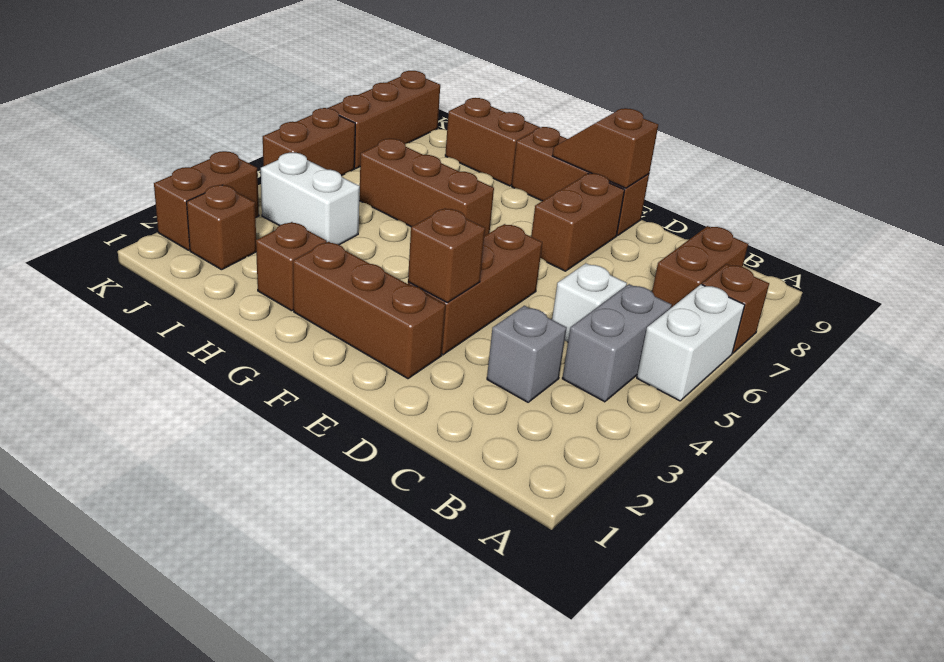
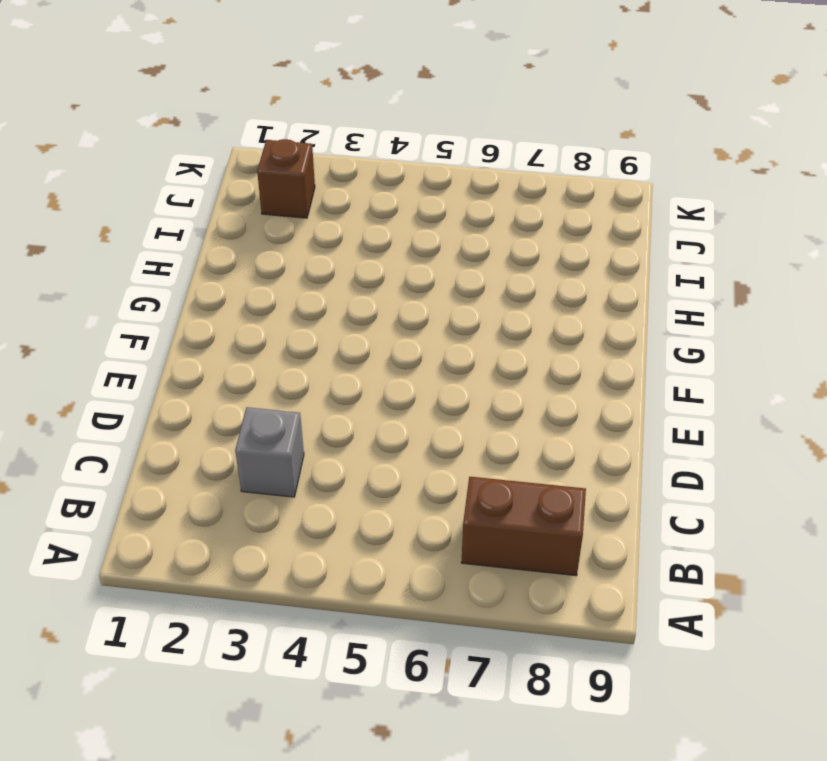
none -> white 1x2 brick [637,284,745,401]
none -> brown 1x1 brick [702,264,769,353]
none -> grey 1x2 brick [562,284,672,402]

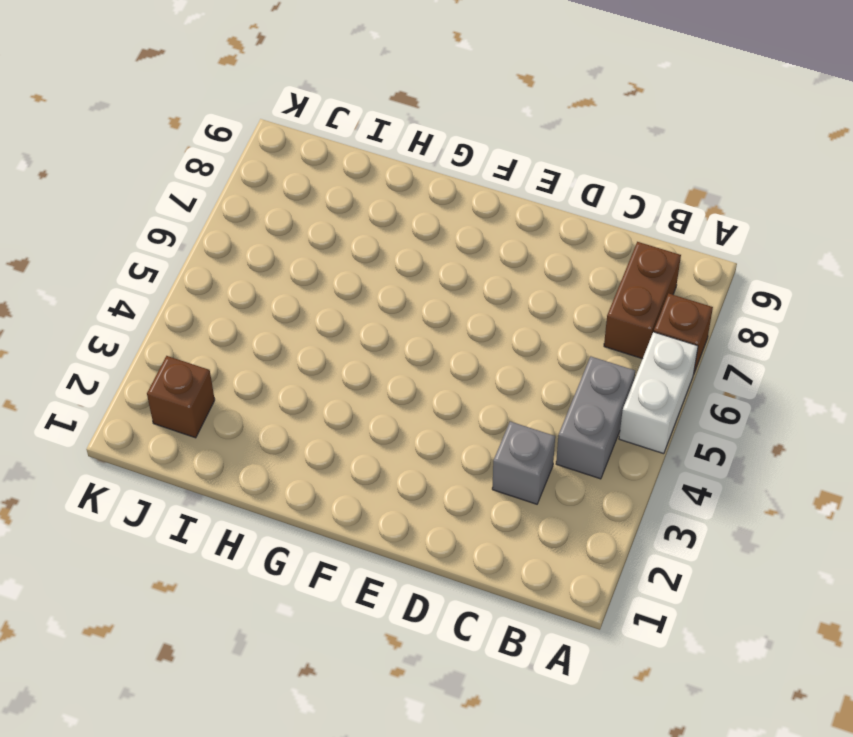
none -> white 1x1 brick [552,263,627,342]
none -> brown 1x3 brick [293,242,446,379]
none -> brown 1x3 brick [408,224,542,355]

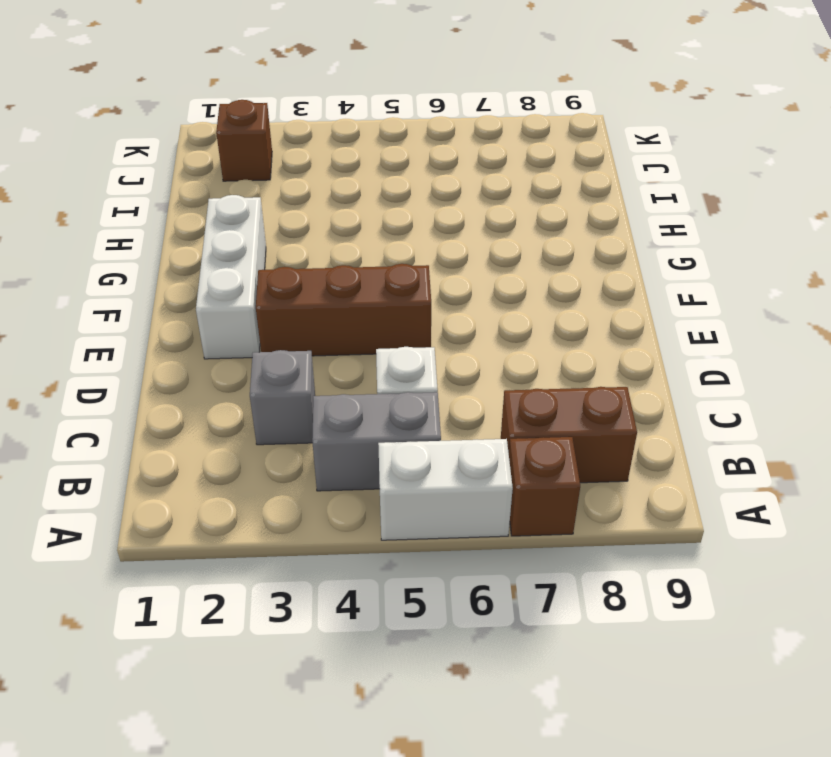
white 1x3 brick [196,195,266,359] -> brown 1x3 brick [293,242,446,379]
none -> brown 1x2 brick [531,174,624,271]
none -> brown 1x3 brick [512,127,649,236]
none -> brown 1x3 brick [359,139,494,236]

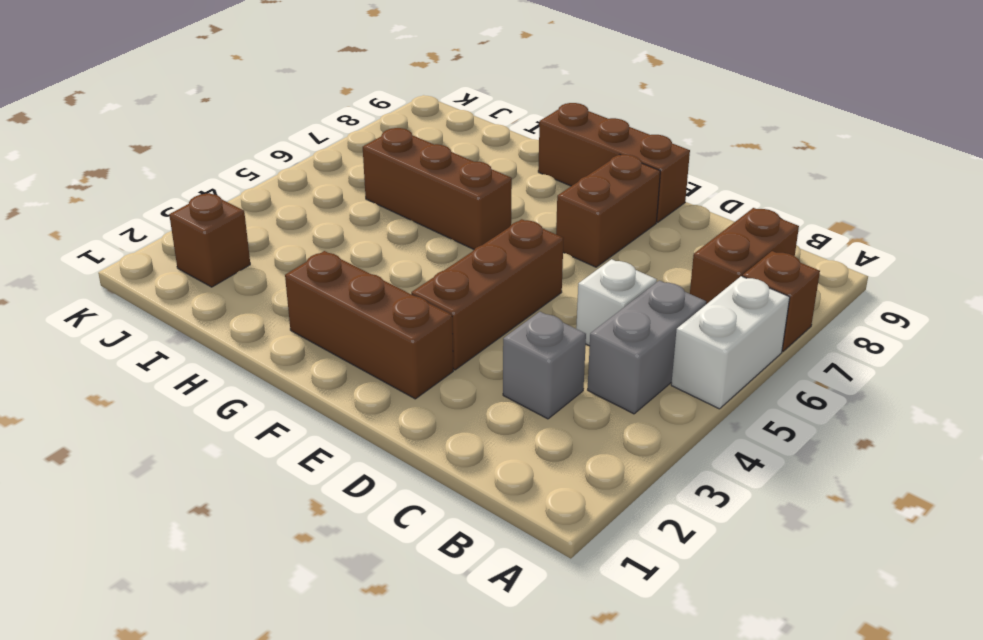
none -> brown 1x1 brick [256,222,327,311]
none -> brown 1x2 brick [445,98,539,186]
none -> white 1x2 brick [261,153,360,245]

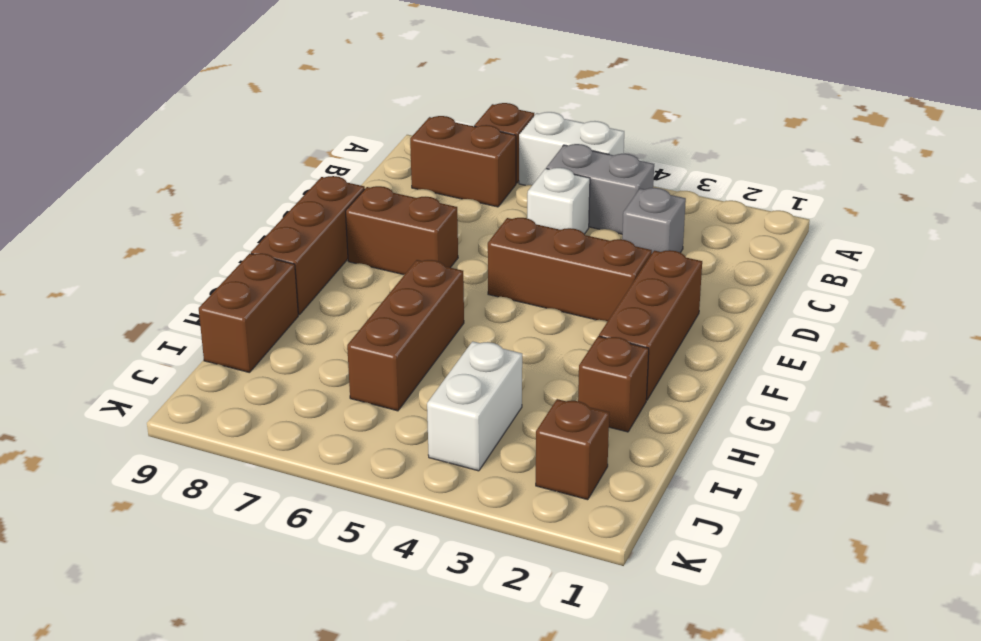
none -> brown 1x2 brick [154,151,259,250]
none -> brown 1x2 brick [263,108,355,176]
none -> brown 1x3 brick [329,71,440,169]

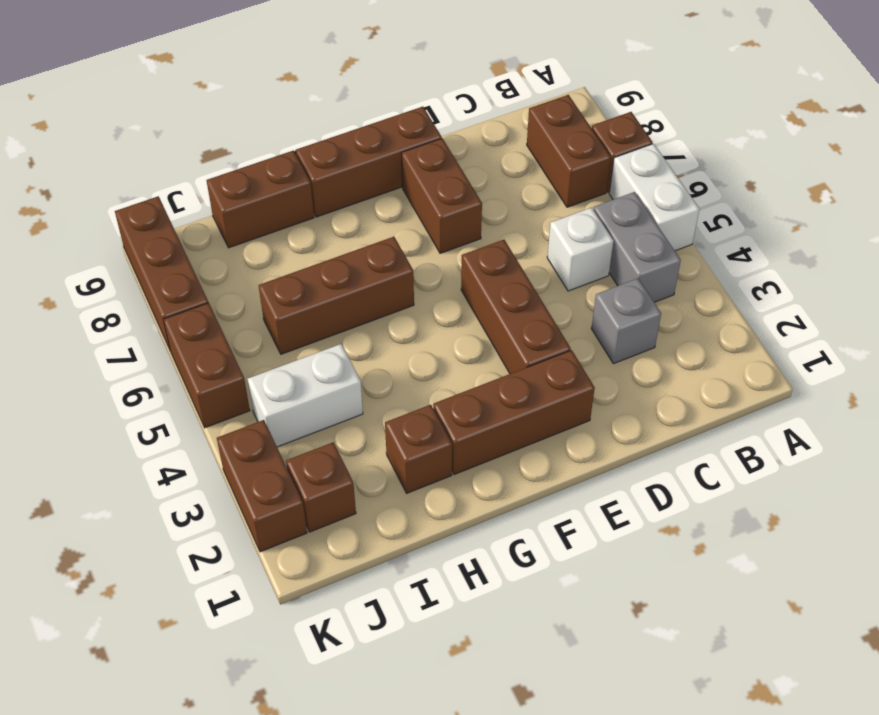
none -> brown 1x1 brick [408,208,485,302]
none -> brown 1x2 slope [552,108,658,188]

